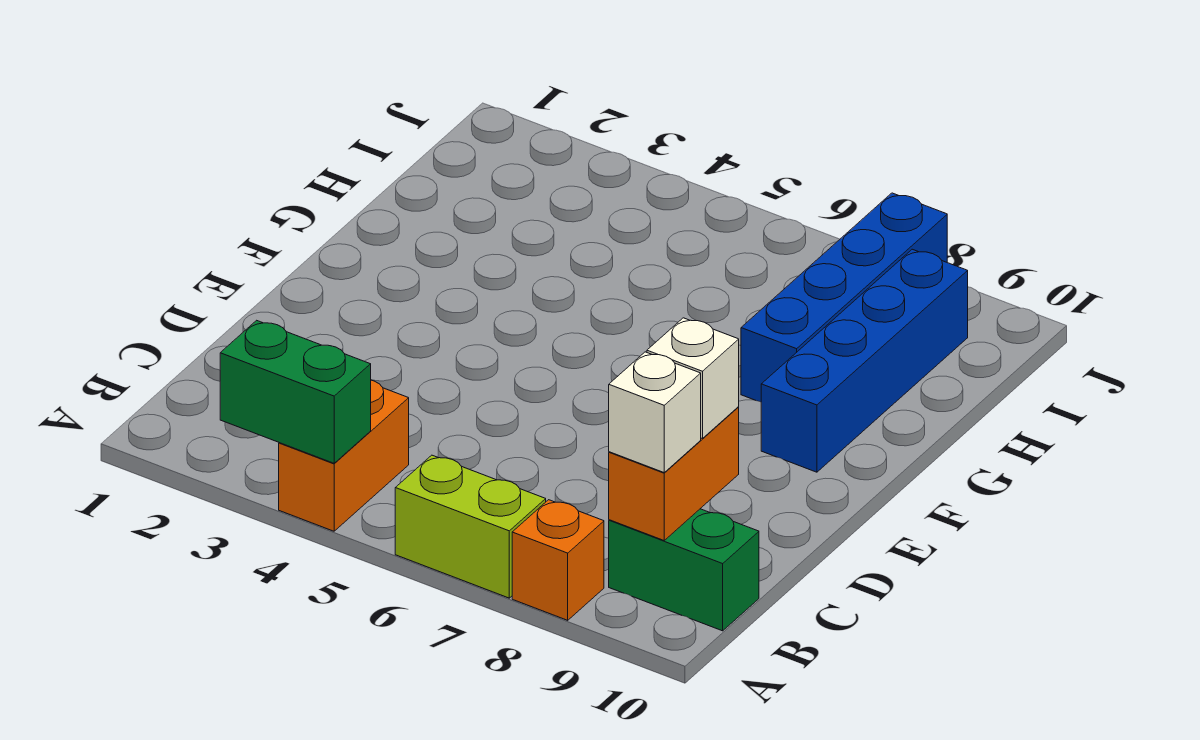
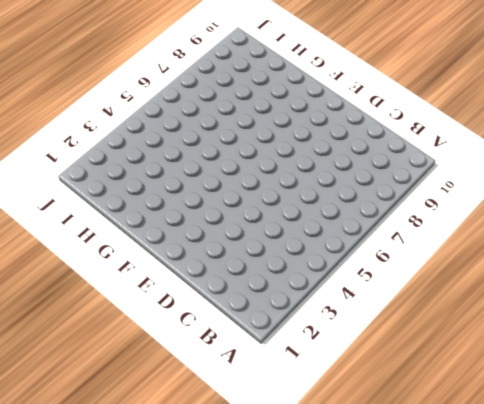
none -> orange 1x2 brick [279,380,409,531]
none -> lime 1x2 brick [395,455,546,598]

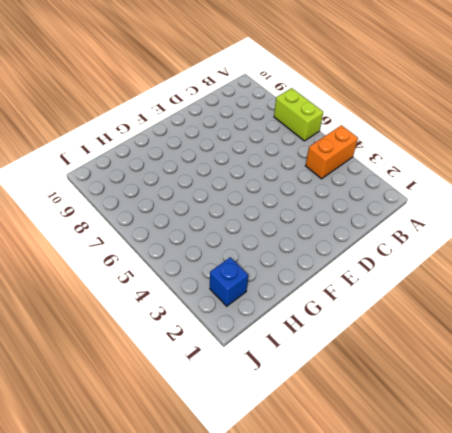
blue 1x1 brick [210,257,248,306] -> none
none -> orange 1x1 brick [512,500,604,620]
none -> green 1x2 brick [609,509,759,631]

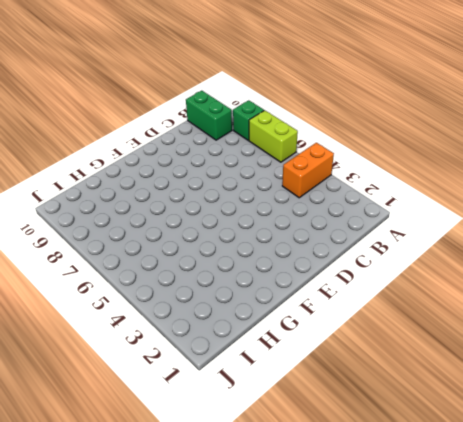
green 1x1 brick [233,100,264,140] -> orange 1x1 brick [512,500,604,620]
none -> blue 1x4 brick [761,249,968,472]
none -> blue 1x4 brick [741,193,947,402]

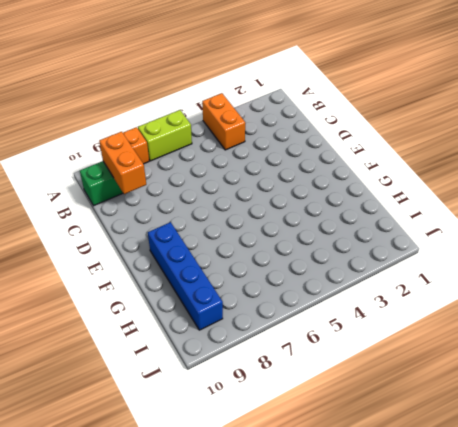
none -> blue 1x4 brick [741,193,947,402]
none -> green 1x2 brick [220,320,371,463]

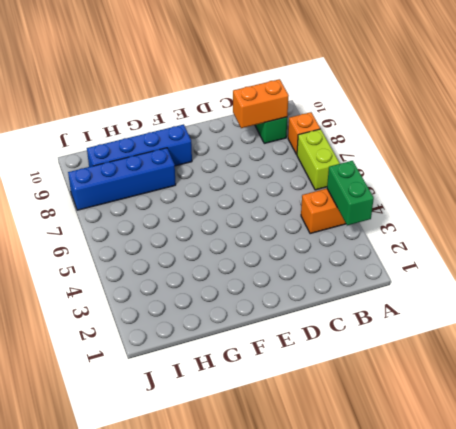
none -> white 1x1 brick [609,352,701,472]
none -> white 1x1 brick [647,318,739,439]

